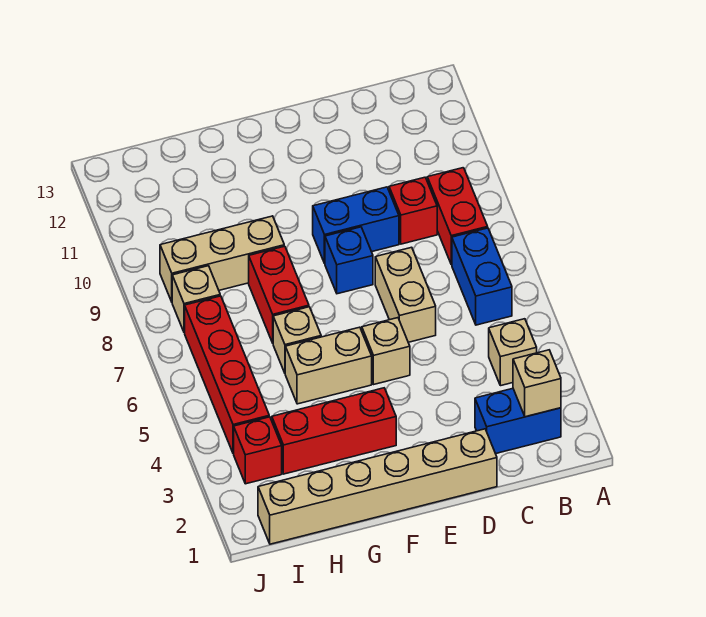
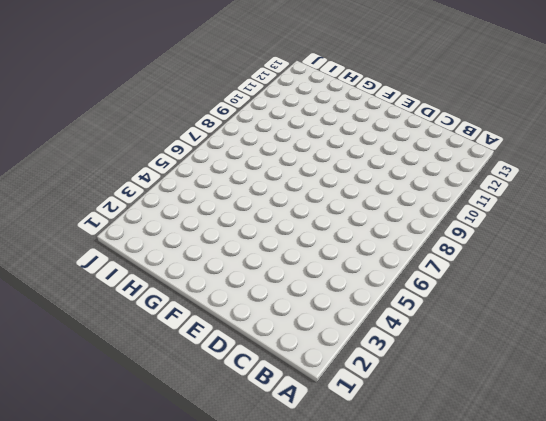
none -> blue 1x2 brick [475,389,561,454]
none -> tan 1x1 brick [489,319,537,386]
none -> blue 1x2 brick [452,228,512,325]

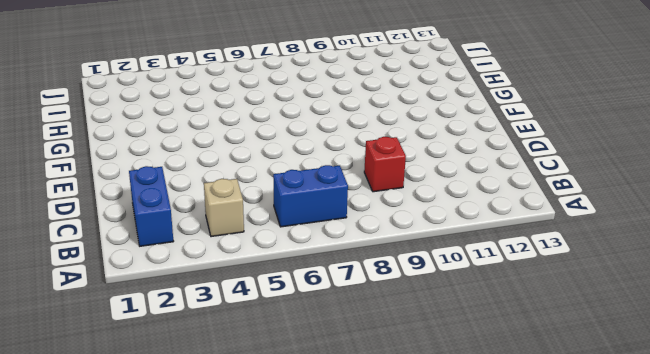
none -> red 1x2 brick [427,168,488,265]
none -> tan 1x6 brick [258,429,497,544]
none -> tan 1x2 brick [375,247,436,342]

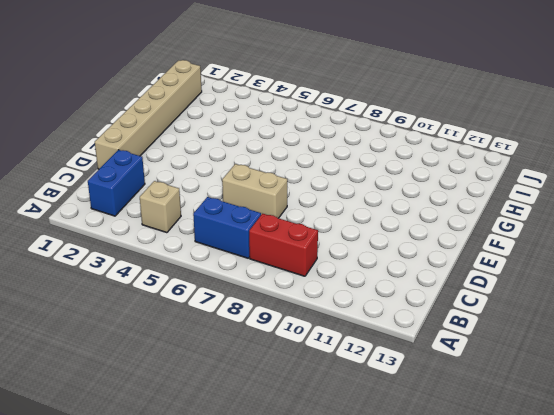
none -> red 1x1 brick [389,177,437,244]
none -> blue 1x2 brick [313,187,399,263]
none -> tan 1x1 brick [362,318,410,384]

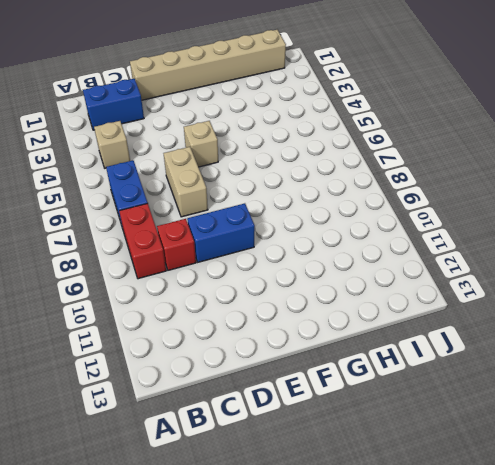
none -> blue 1x1 brick [325,227,373,294]
none -> red 1x3 brick [272,388,396,474]
none -> tan 1x2 brick [285,327,372,404]

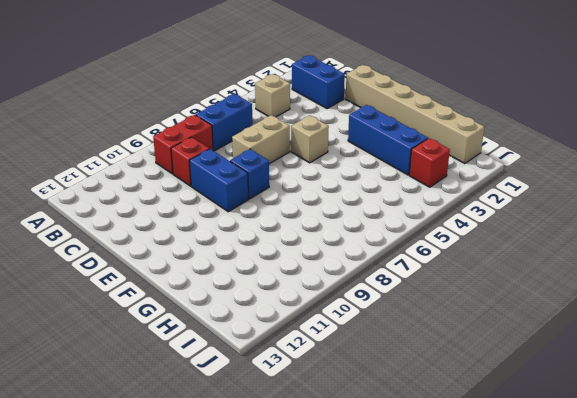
blue 1x3 brick [348,105,428,175] -> red 1x3 brick [272,388,396,474]
none -> tan 1x2 brick [285,327,372,404]
none -> tan 1x1 brick [273,307,321,373]
none -> red 1x2 brick [249,246,309,343]

